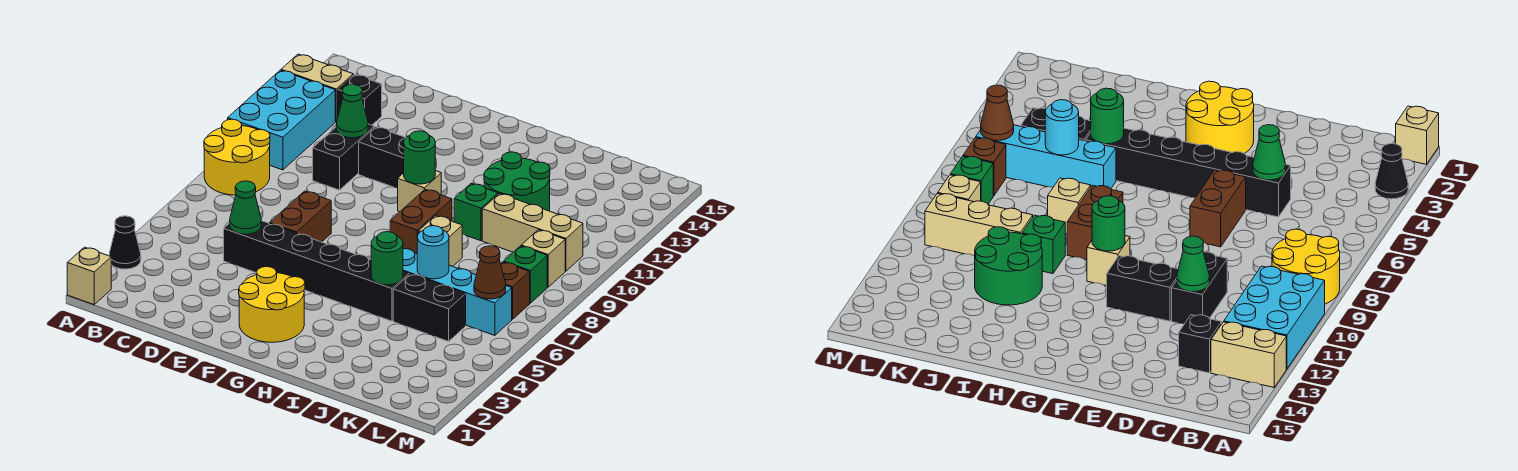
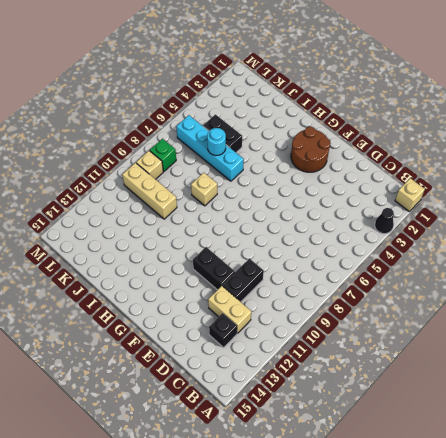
tan 1x2 brick [208,286,251,333] -> tan 1x2 brick moved to [281,54,353,122]
brown 2x2 round brick [291,127,331,172] -> yellow 2x2 round brick [239,267,305,342]
none -> yellow 2x2 round brick [204,119,270,195]
none -> cyan 2x3 brick [228,70,335,170]
none -> black 1x6 brick [224,221,409,321]

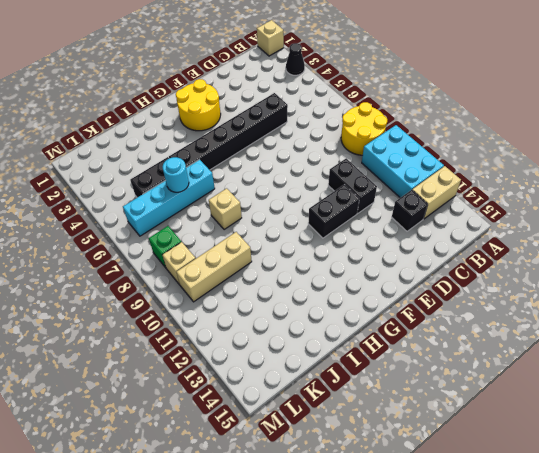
none -> brown 1x2 brick [270,191,331,242]
none -> tan 1x1 brick [398,171,441,212]
none -> brown 1x2 brick [390,189,452,254]

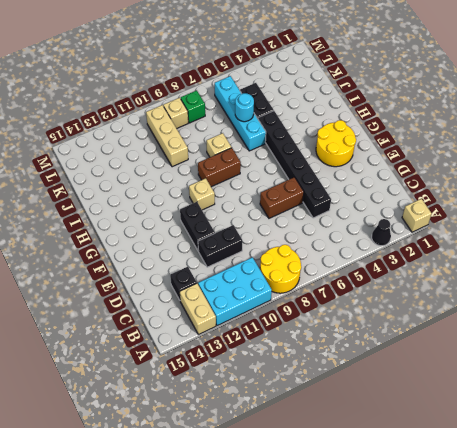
none -> green 1x1 brick [454,183,498,241]
none -> green 2x2 round brick [484,152,550,211]
none -> brown 1x1 brick [501,262,530,319]

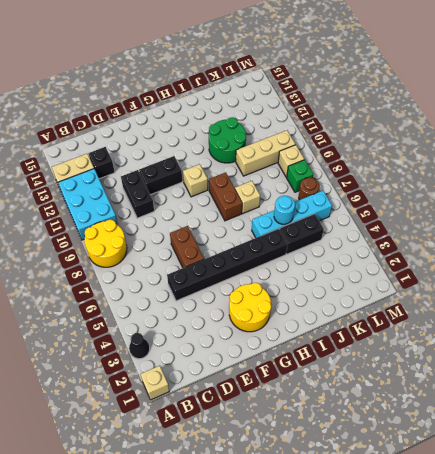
brown 1x1 round brick [299,178,319,200] -> brown 1x1 brick [501,262,530,319]
none -> green 1x1 brick [454,183,498,241]
none -> green 1x1 cone [230,181,261,234]
none -> green 1x1 cone [336,85,368,138]

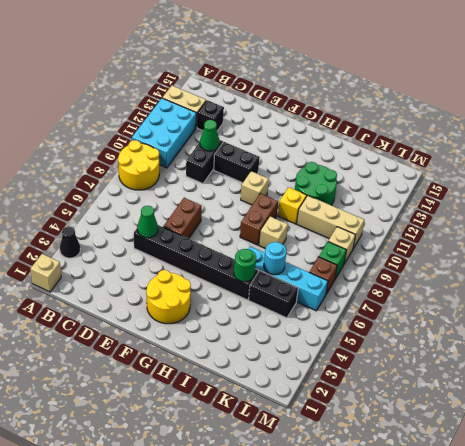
yellow 1x1 brick [278,187,307,224] -> green 1x1 brick [454,183,498,241]
none -> green 1x1 round brick [404,131,435,184]
none -> brown 1x1 cone [474,246,506,299]

